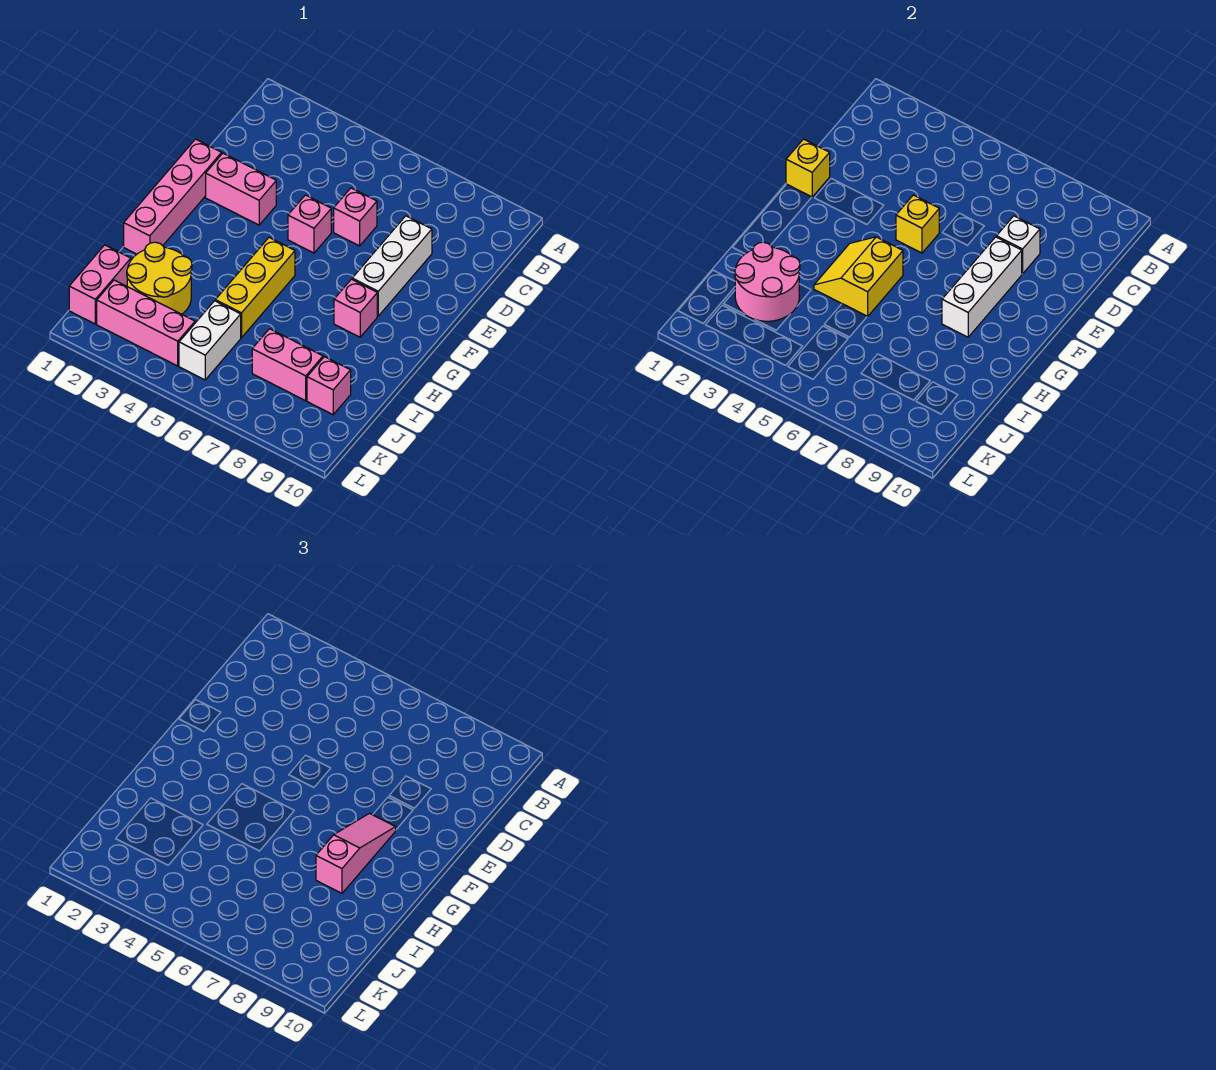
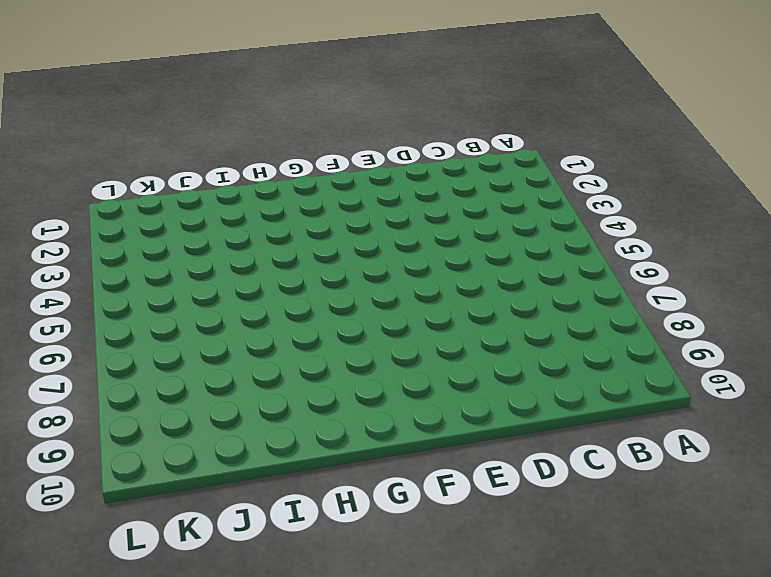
none -> pink 1x1 brick [334,188,377,246]
none -> white 1x3 brick [352,216,432,316]
none -> pink 1x4 brick [124,139,222,254]

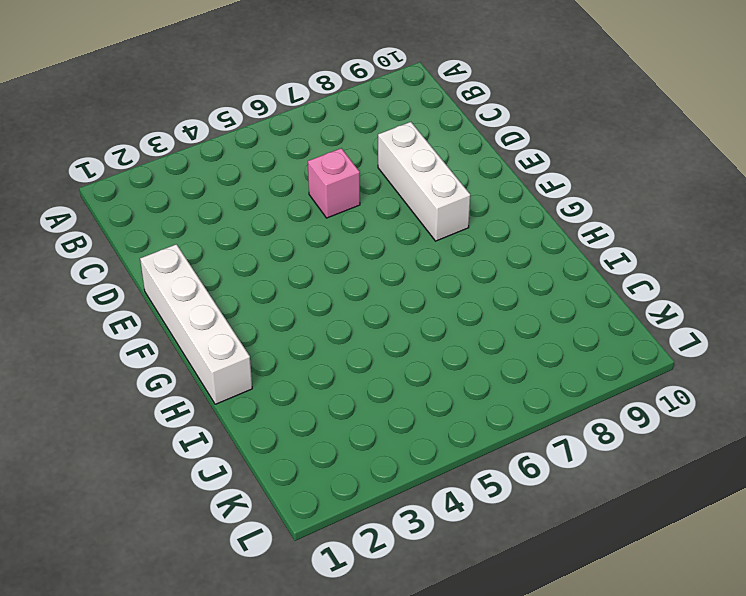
white 1x4 brick [140,244,252,404] -> pink 1x4 brick [124,139,222,254]
none -> pink 1x2 brick [206,153,276,225]
none -> pink 1x1 brick [288,195,331,253]
none -> yellow 1x3 brick [215,237,295,338]

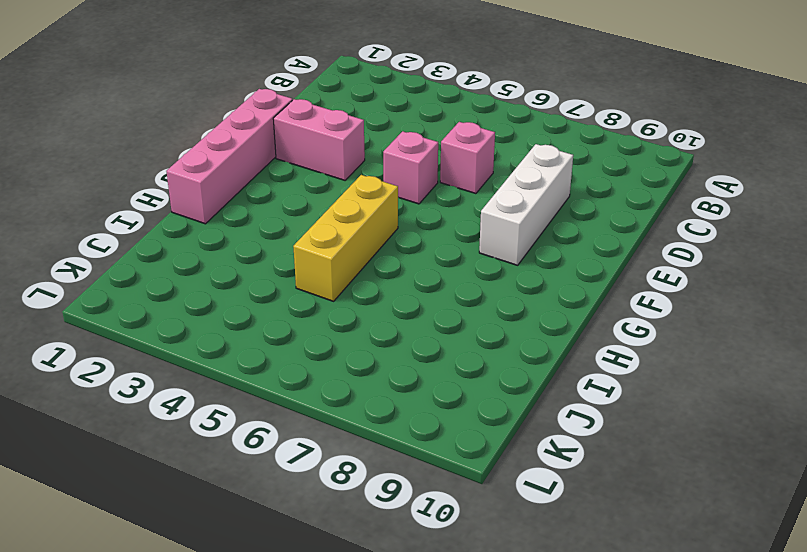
none -> pink 1x1 brick [334,279,377,337]
none -> yellow 2x2 round brick [127,242,192,314]
none -> pink 1x2 brick [69,245,131,324]

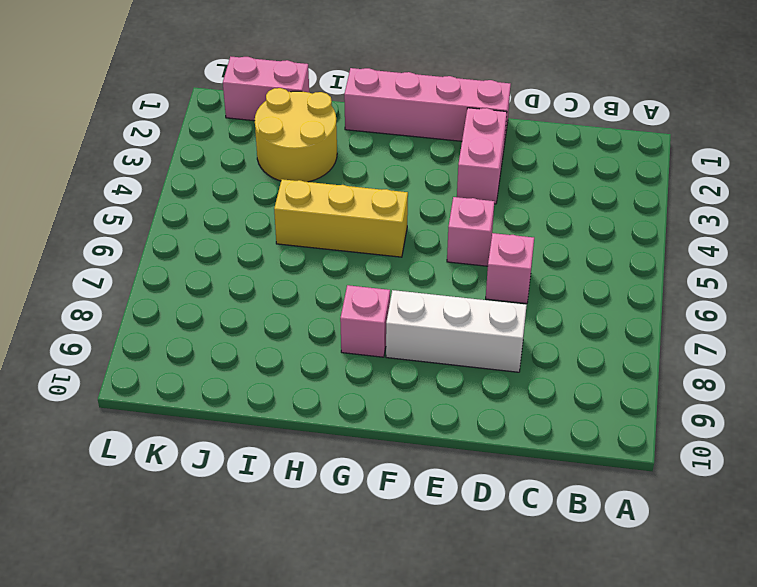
none -> white 1x2 brick [179,301,241,380]
none -> pink 1x2 brick [252,329,323,401]
none -> pink 1x1 brick [307,357,351,415]

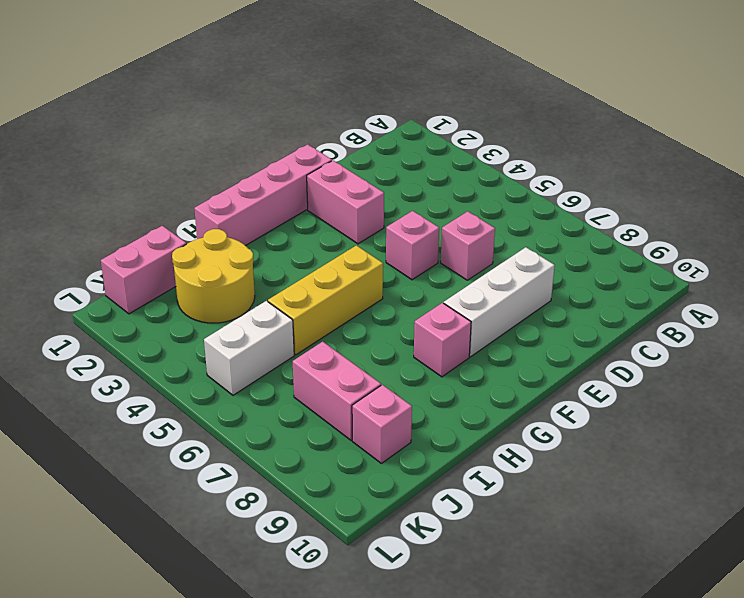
none -> pink 1x3 brick [97,280,195,366]
none -> white 1x1 brick [996,216,1040,274]
none -> yellow 1x1 brick [786,139,830,197]

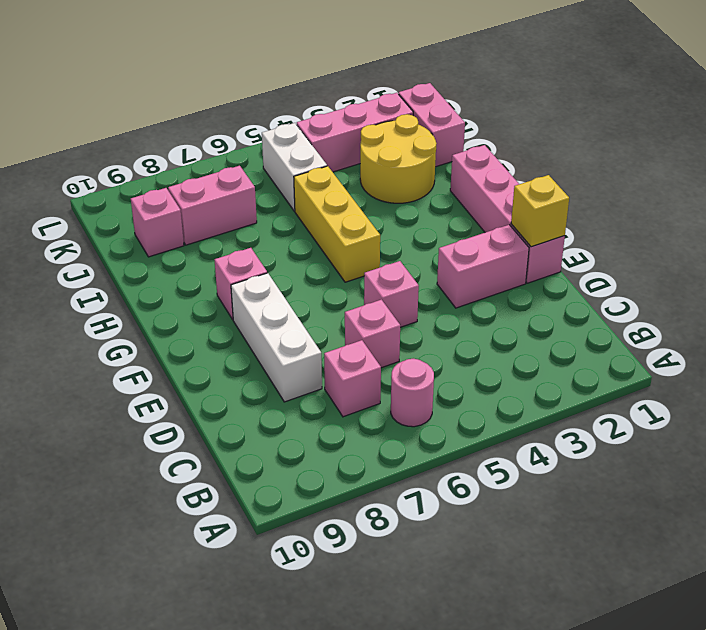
pink 1x1 round brick [391,359,434,427] -> none
pink 1x1 brick [324,340,381,417] -> none
none -> white 1x1 brick [996,216,1040,274]
none -> yellow 1x1 brick [896,195,939,253]
none -> white 1x3 brick [942,237,1022,337]

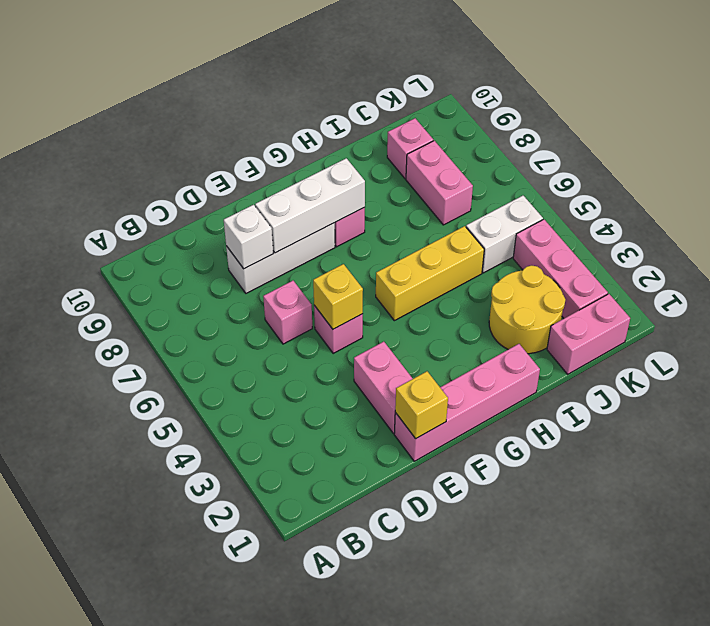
none -> yellow 2x2 slope [814,237,903,317]
none -> pink 2x2 round brick [735,242,800,321]
none -> pink 1x3 slope [316,813,396,893]

